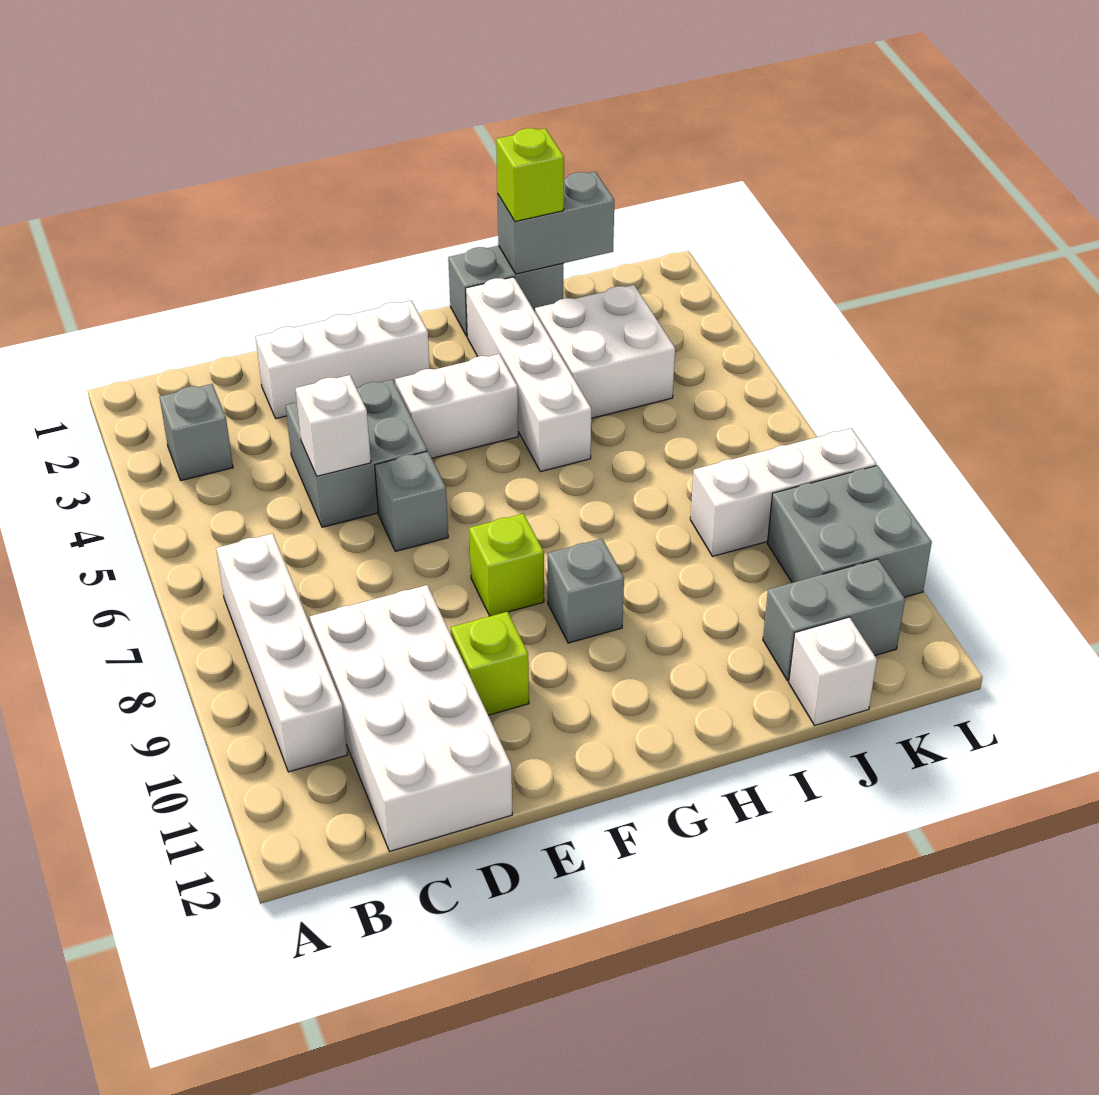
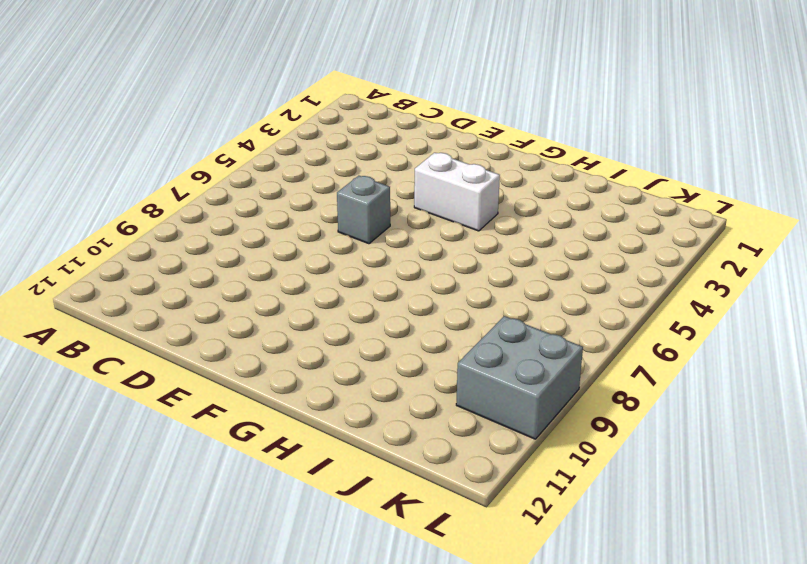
none -> grey 1x1 brick [159,384,233,481]
none -> white 1x4 brick [216,533,347,772]
none -> white 2x4 brick [310,585,512,852]

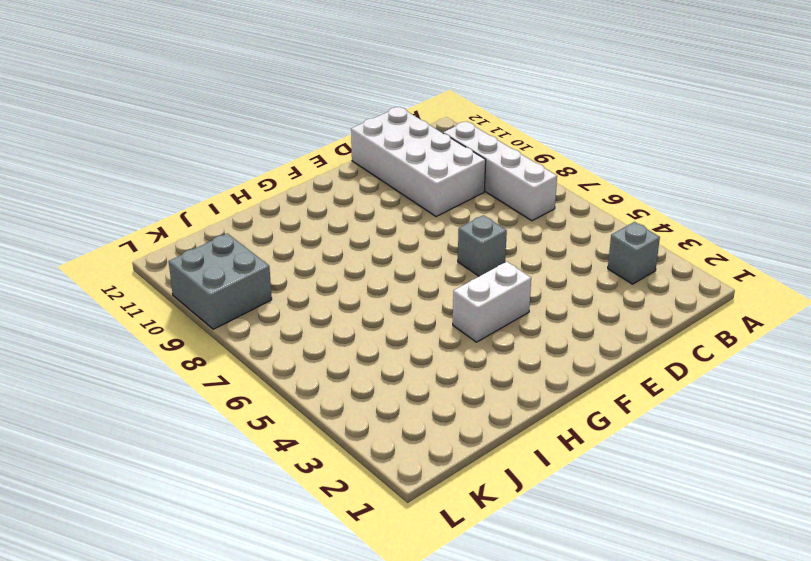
none -> white 1x3 brick [256,301,430,419]
none -> grey 2x2 brick [285,380,427,527]
none -> lime 1x1 brick [450,612,529,715]

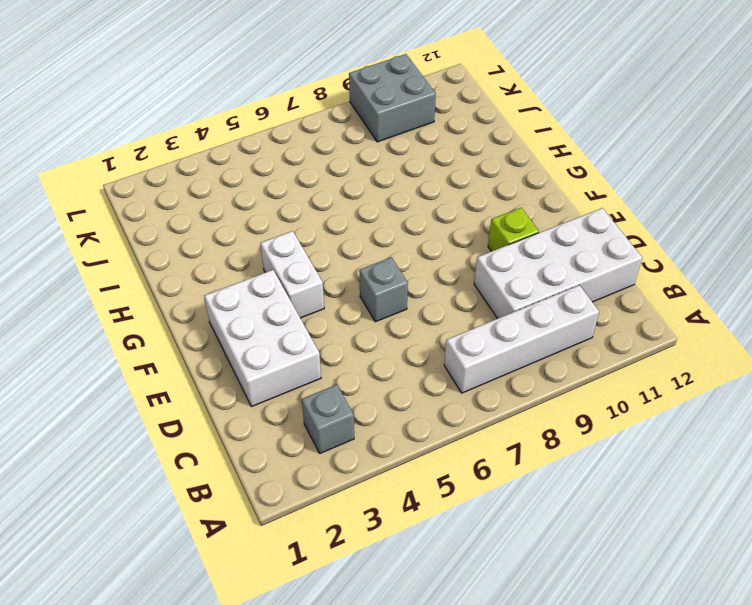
white 2x3 brick [204,270,321,407] -> white 1x3 brick [256,301,430,419]
none -> grey 2x2 brick [285,380,427,527]
none -> lime 1x1 brick [469,514,544,616]
none -> grey 1x1 brick [548,539,624,643]

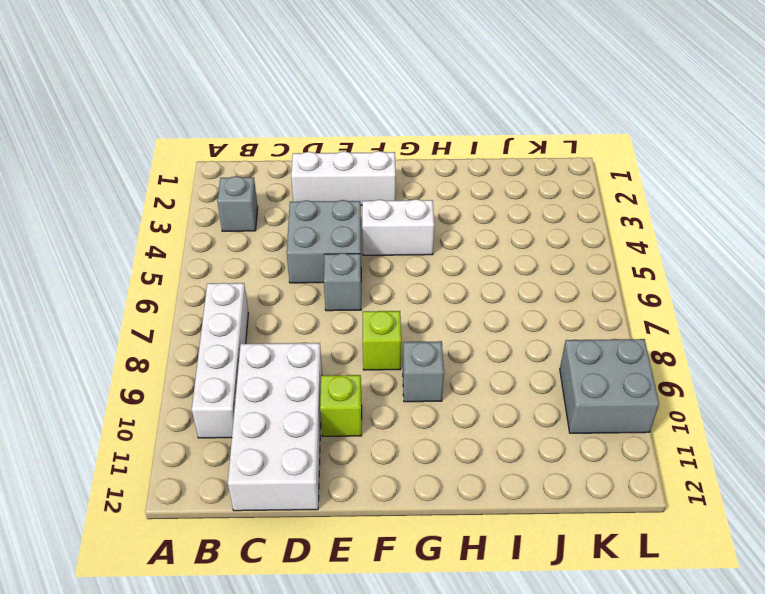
none -> grey 1x2 brick [448,246,563,336]
none -> white 1x4 brick [466,277,591,472]
none -> white 2x2 brick [535,285,675,418]

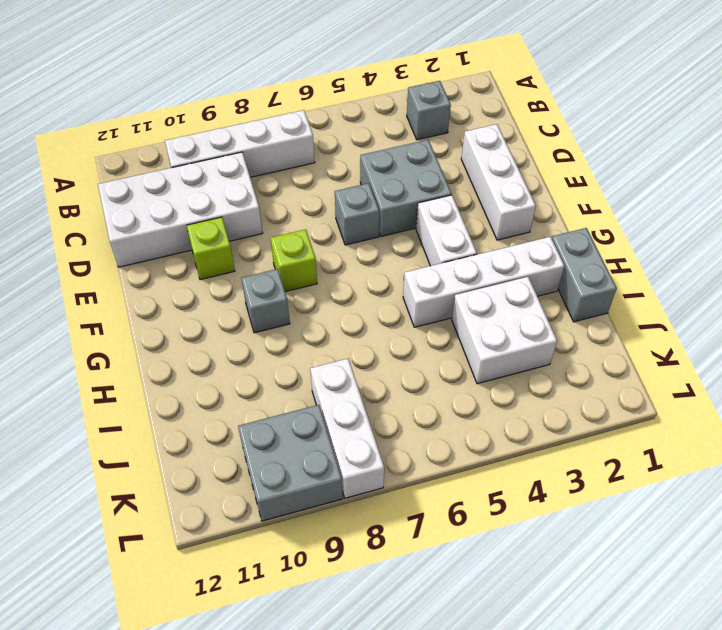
none -> grey 1x2 brick [763,559,905,681]
none -> white 1x1 brick [789,617,877,725]
none -> white 1x1 brick [295,375,371,476]

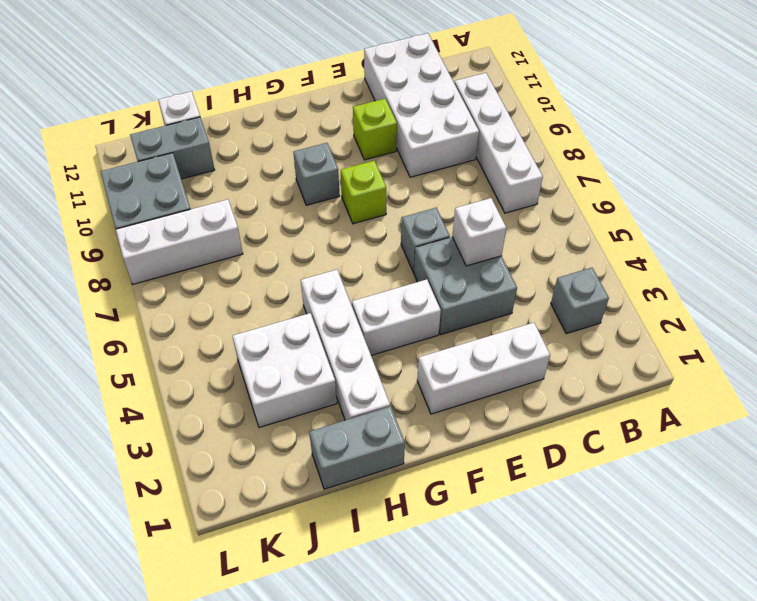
none -> grey 1x2 brick [497,172,614,274]
none -> lime 1x1 brick [496,128,564,222]

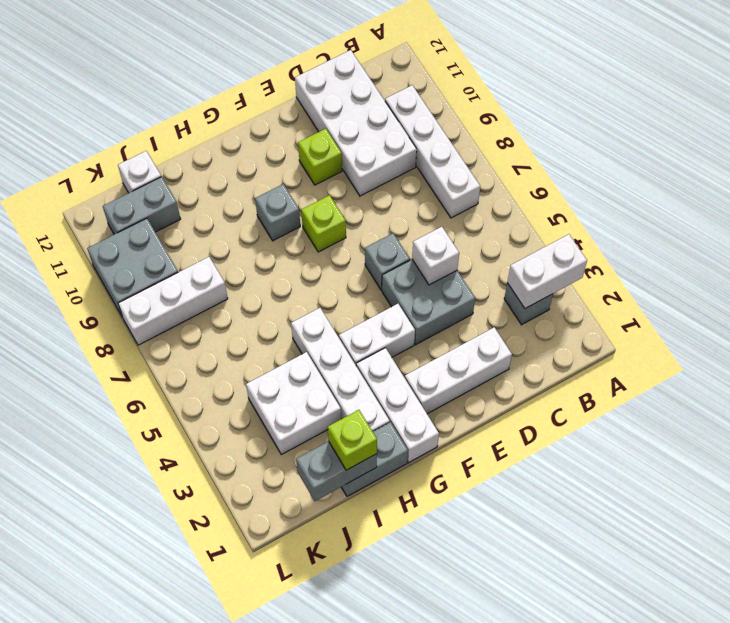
white 1x2 brick [507,234,587,308] -> none
white 1x3 brick [356,348,439,463] -> none

